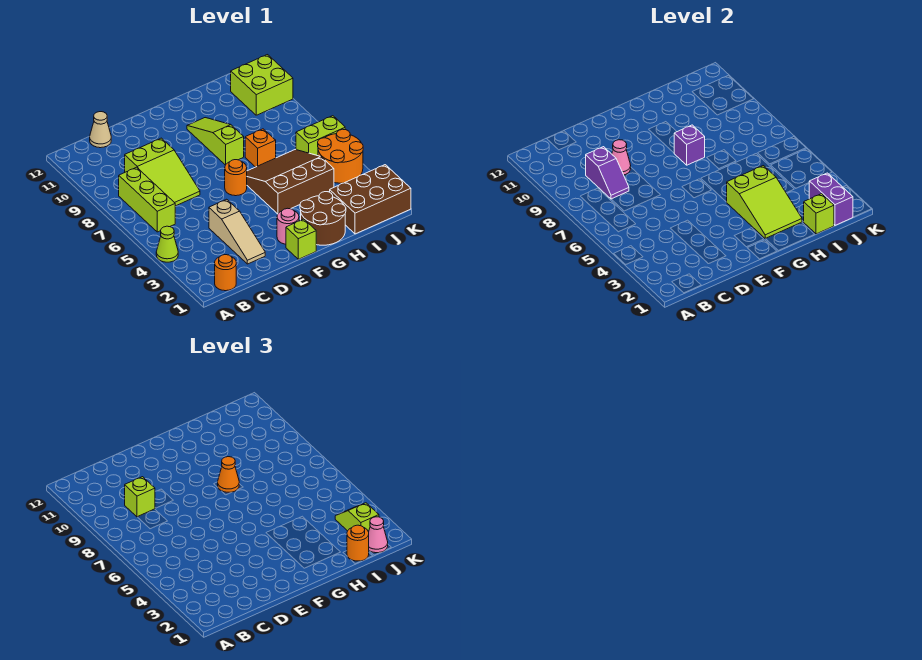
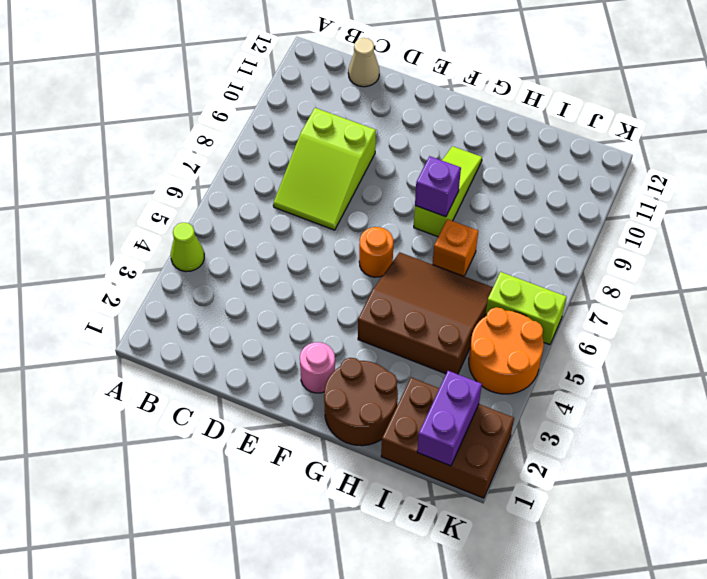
none -> orange 1x1 round brick [215,255,236,291]
none -> lime 1x3 brick [119,167,175,232]
none -> tan 1x3 slope [209,199,265,264]

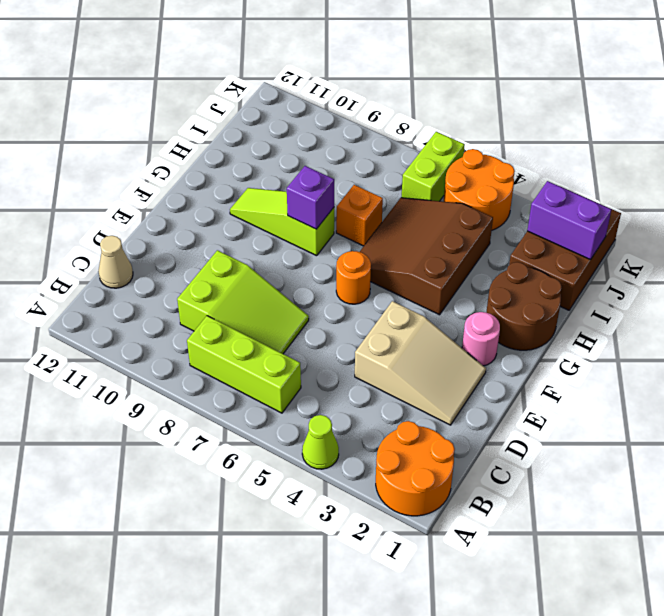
orange 2x2 round brick [376,421,455,516] -> orange 1x1 round brick [215,255,236,291]
tan 2x3 slope [355,301,486,425] -> tan 1x3 slope [209,199,265,264]
none -> lime 1x1 brick [286,219,316,259]
none -> lime 2x2 brick [230,55,293,115]
none -> purple 1x2 slope [586,147,629,199]

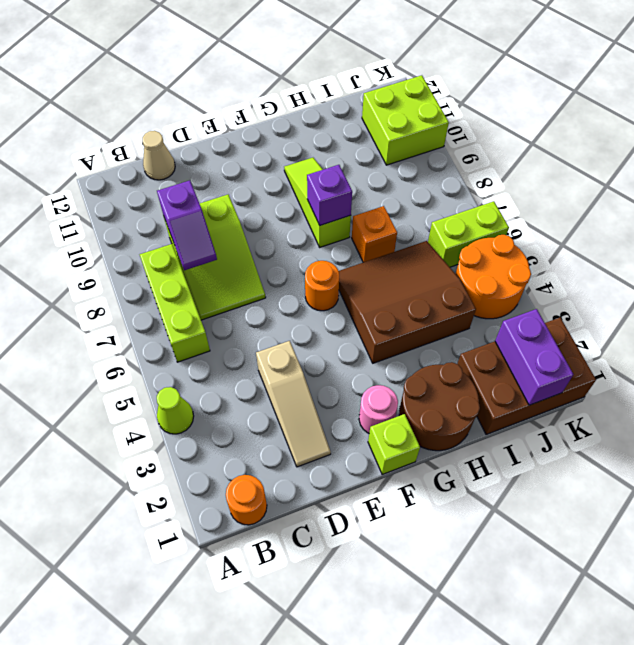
none -> pink 1x1 cone [612,140,631,175]
none -> lime 2x3 slope [727,166,802,239]
none -> lime 1x1 brick [804,194,834,234]

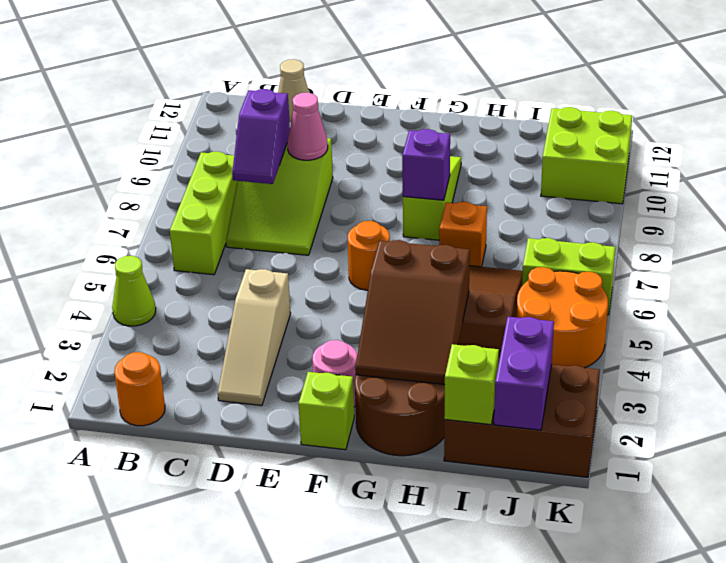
brown 2x3 slope [355,240,470,385] -> lime 2x3 slope [727,166,802,239]
none -> lime 1x1 brick [125,477,155,517]
none -> orange 1x1 cone [218,457,239,492]
none -> orange 1x1 round brick [347,525,369,561]

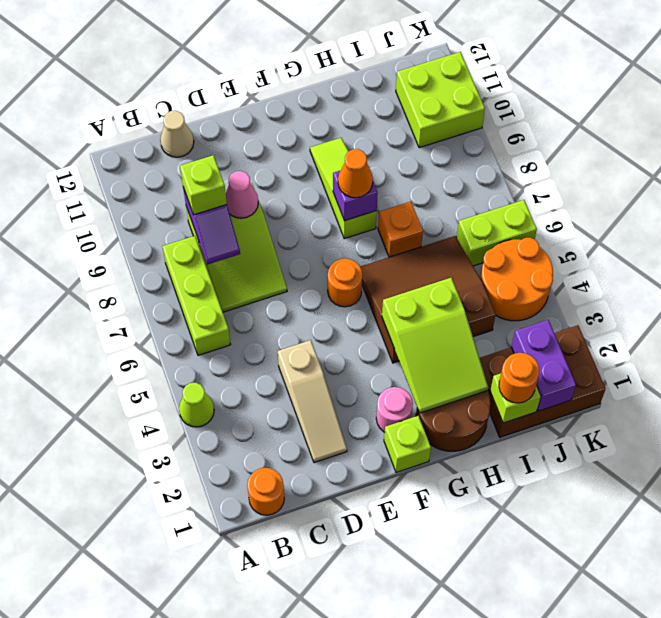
none -> pink 1x1 cone [369,517,388,553]
none -> lime 1x2 slope [335,503,379,532]

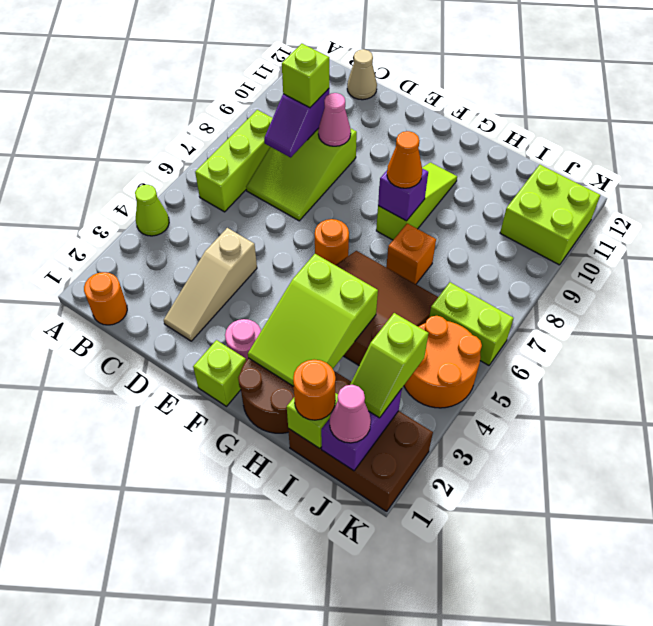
lime 1x2 slope [350,313,428,418] -> lime 1x2 slope turned to [335,503,379,532]

